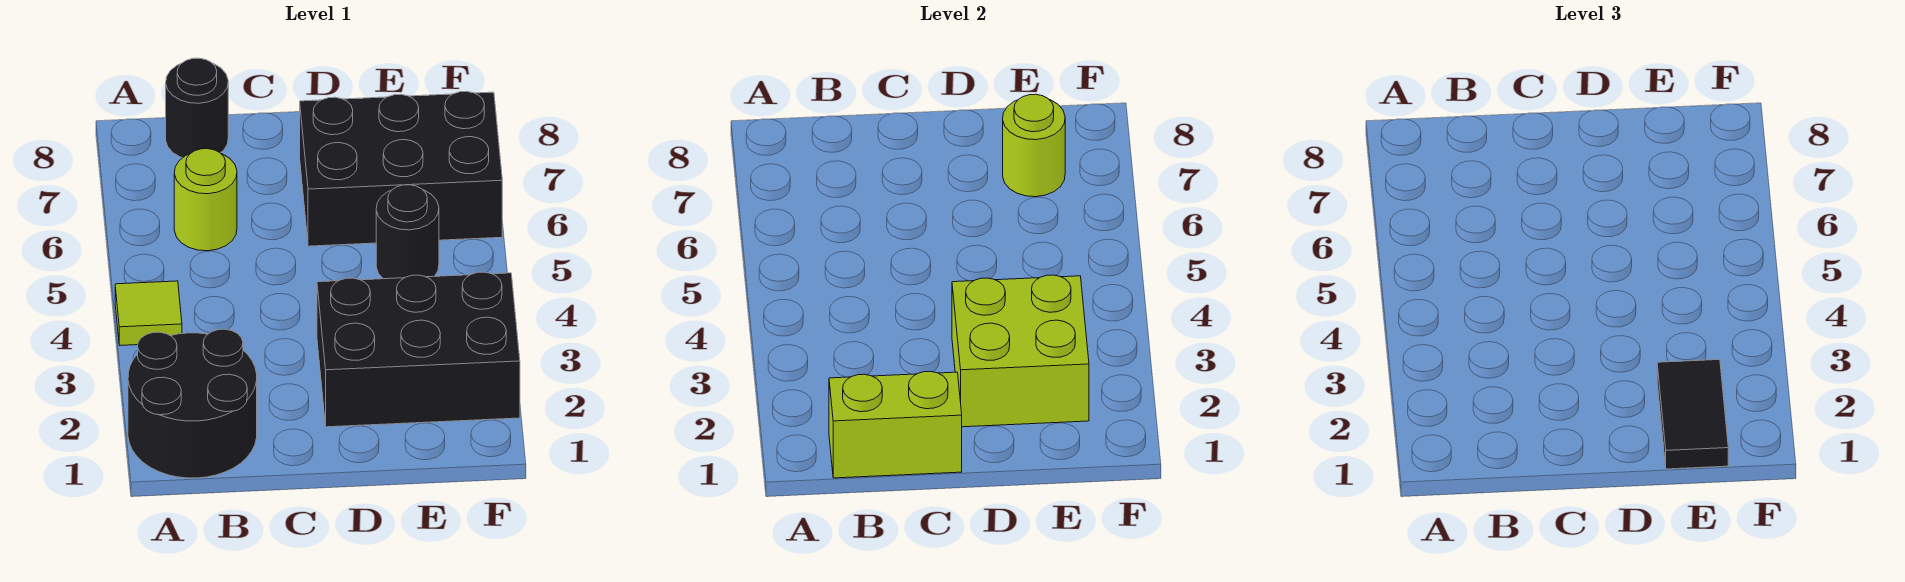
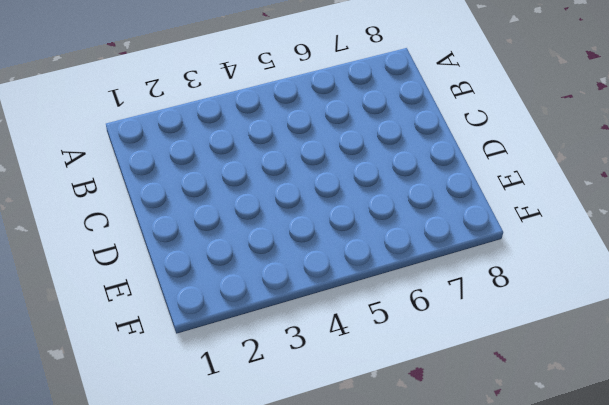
none -> black 2x2 round brick [128,329,257,478]
none -> lime 1x1 tile [115,281,182,345]

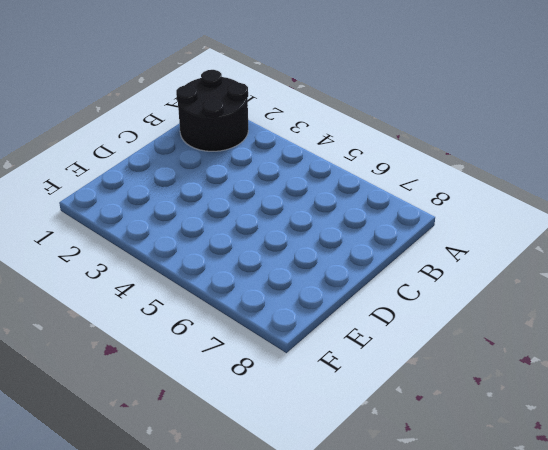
none -> lime 1x1 tile [115,281,182,345]
none -> lime 1x1 round brick [174,149,237,251]

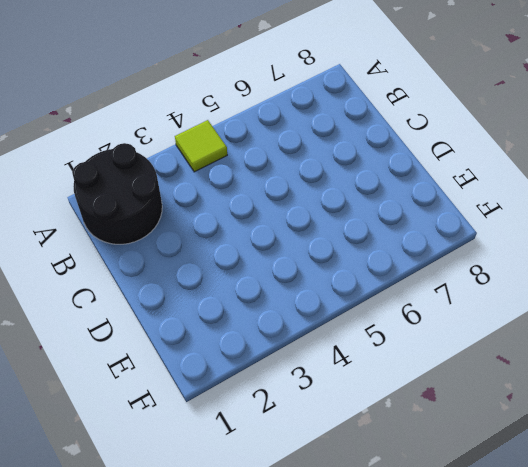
none -> lime 1x1 round brick [174,149,237,251]
none -> black 1x1 round brick [166,58,228,158]

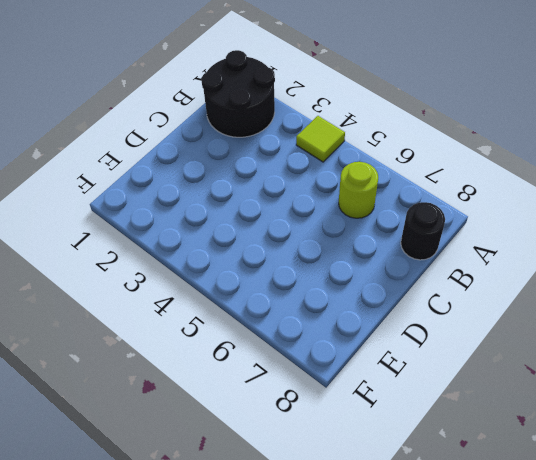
none -> black 2x3 brick [317,272,520,427]
none -> black 2x3 brick [300,91,502,246]

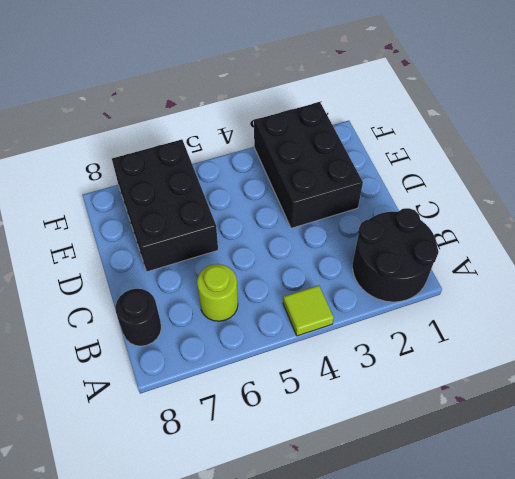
none -> black 1x1 round brick [376,185,439,279]
none -> lime 1x2 brick [829,371,962,478]

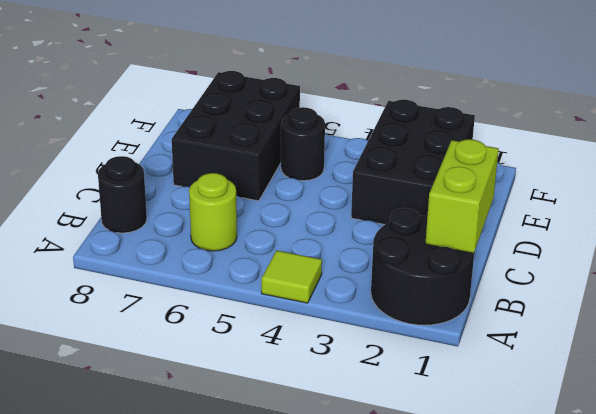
none -> lime 2x2 brick [952,275,1089,427]
none -> lime 1x1 round brick [1003,94,1065,197]

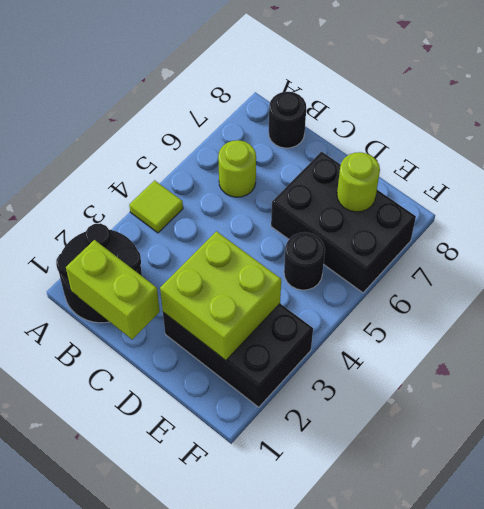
none -> black 1x2 tile [1657,359,1728,469]

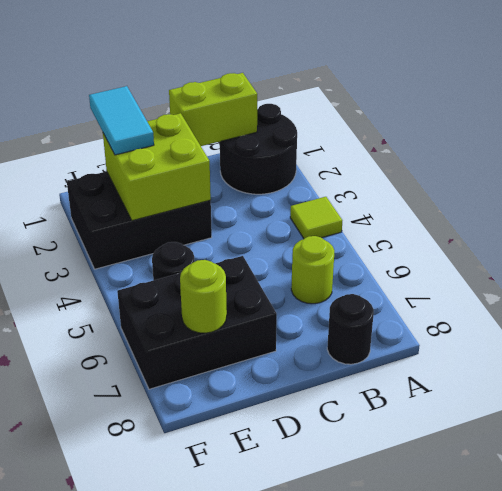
cyan 1x2 tile [89,86,154,155] -> black 1x2 tile [1657,359,1728,469]

